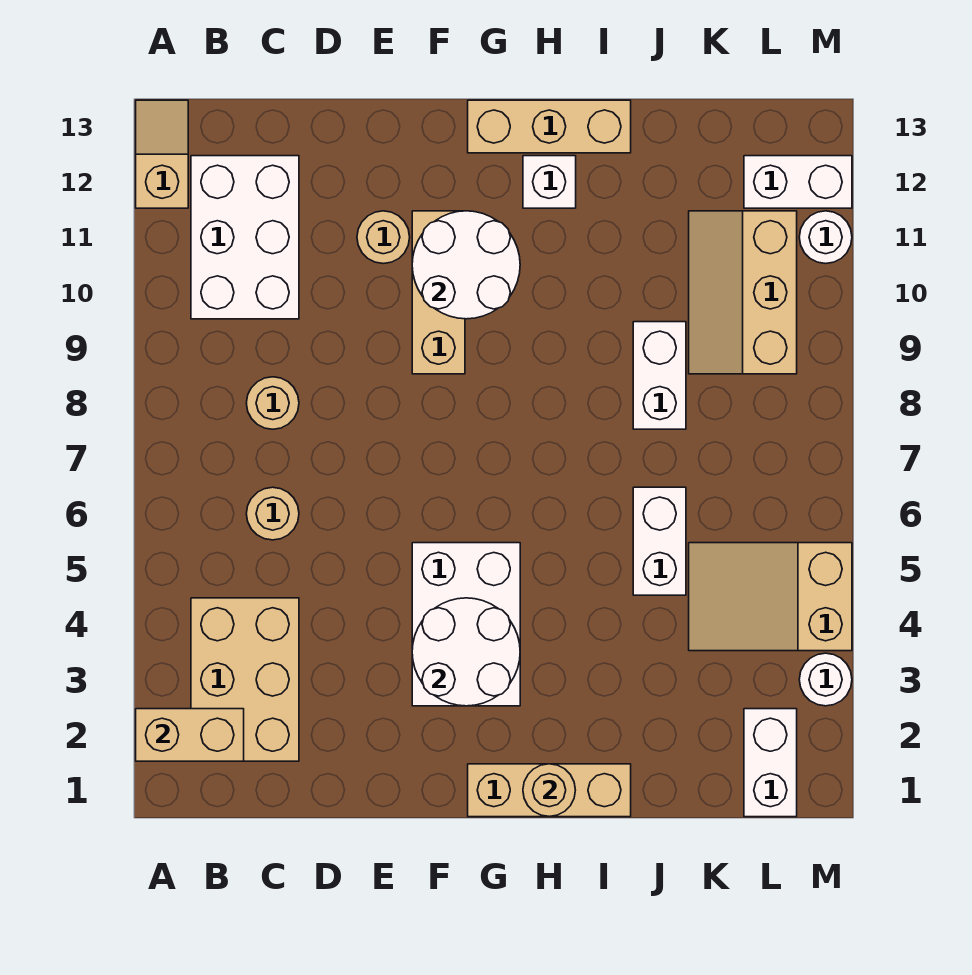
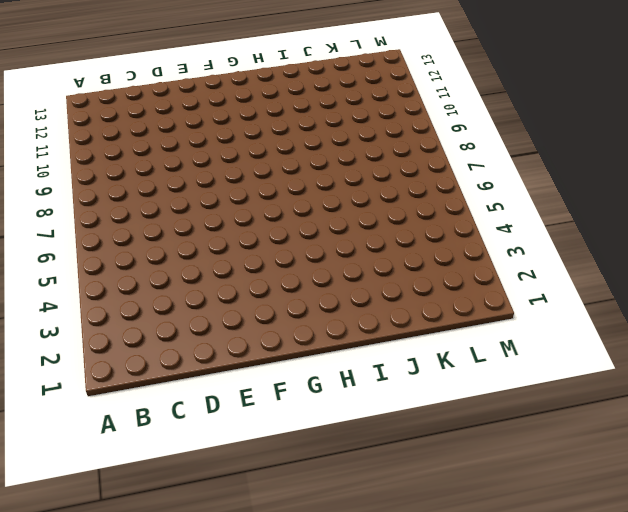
none -> tan 1x2 slope [136,100,188,208]
none -> tan 2x3 brick [191,598,299,761]
none -> white 2x3 brick [191,156,299,319]

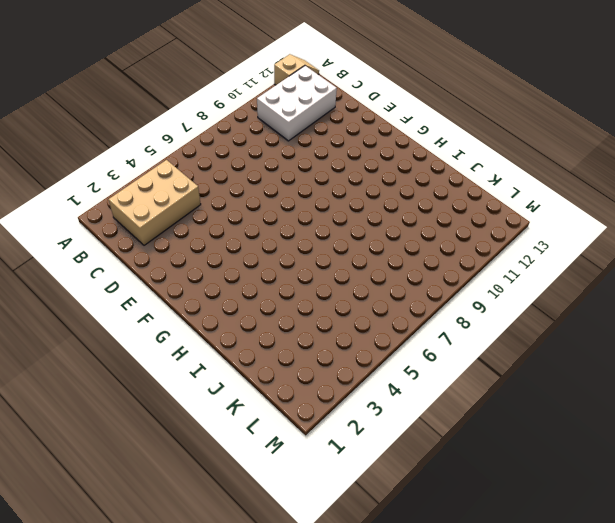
none -> tan 1x1 round brick [246,487,299,540]
none -> tan 1x1 round brick [246,377,299,429]
none -> tan 1x1 round brick [357,211,410,264]

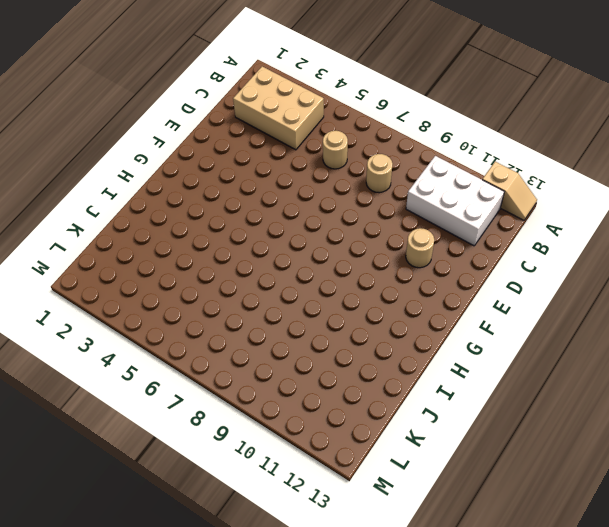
none -> white 2x3 brick [412,543,520,706]
none -> tan 1x3 brick [412,211,465,374]
none -> tan 1x3 brick [468,764,631,817]

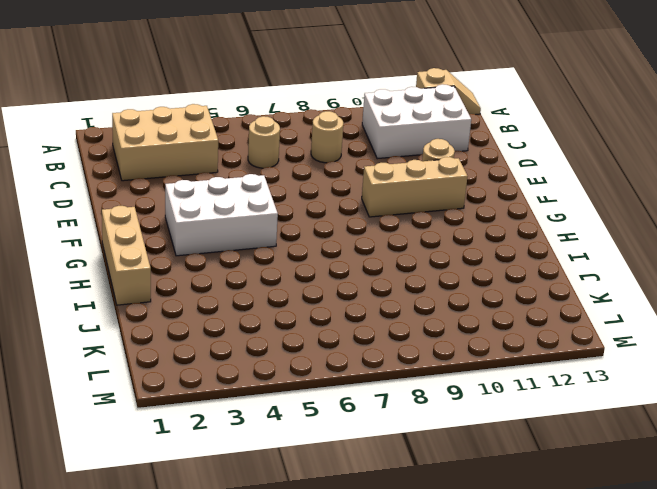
none -> tan 1x3 brick [468,100,631,153]
none -> white 1x1 brick [523,156,576,208]
none -> white 1x2 brick [633,487,686,595]

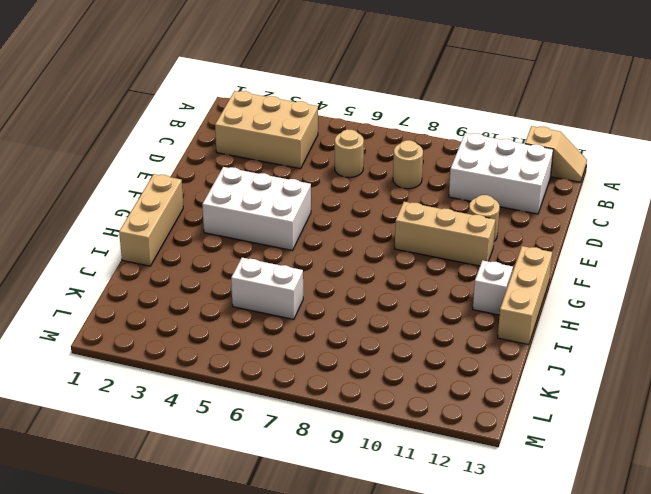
none -> white 1x2 brick [633,322,686,429]
none -> tan 2x3 slope [689,543,852,651]
none -> tan 2x3 slope [689,211,797,374]

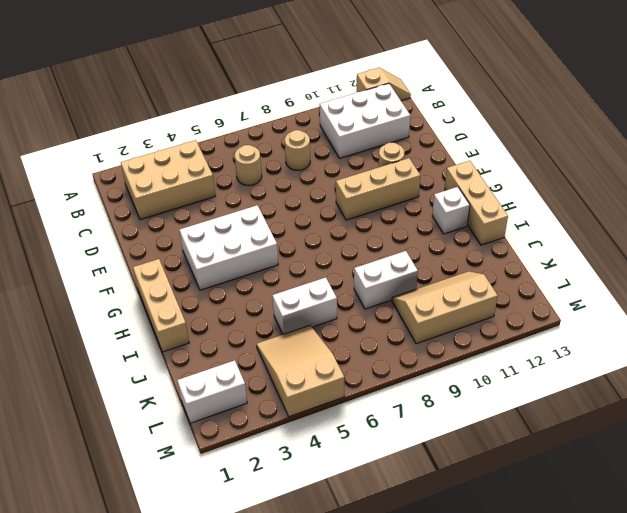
none -> white 1x2 brick [744,156,852,208]
none -> white 1x1 round brick [799,653,852,706]
none -> white 1x1 round brick [799,211,852,264]

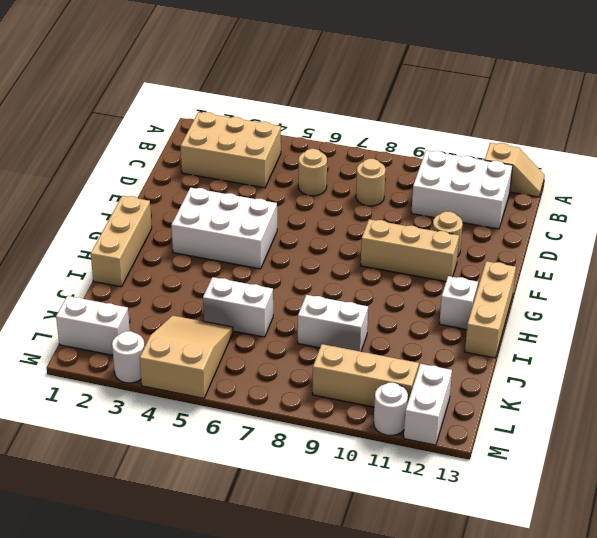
none -> tan 1x2 brick [136,709,244,761]
none -> white 2x2 round brick [412,598,520,706]
none -> white 2x2 round brick [412,211,520,319]

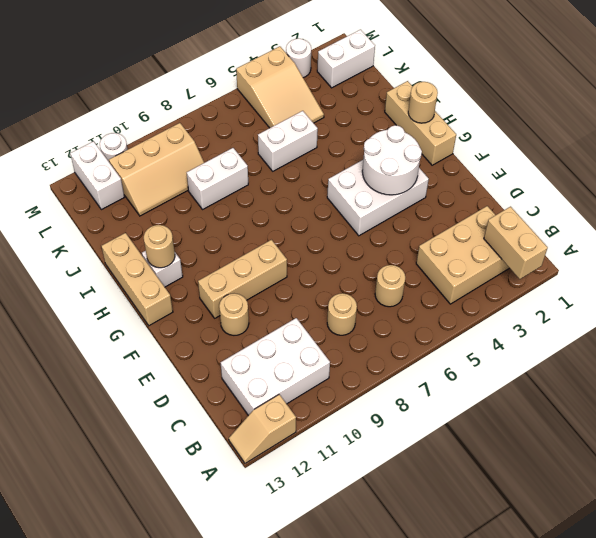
tan 1x1 round brick [144,225,175,268] -> none
none -> white 2x2 round brick [412,211,520,319]

